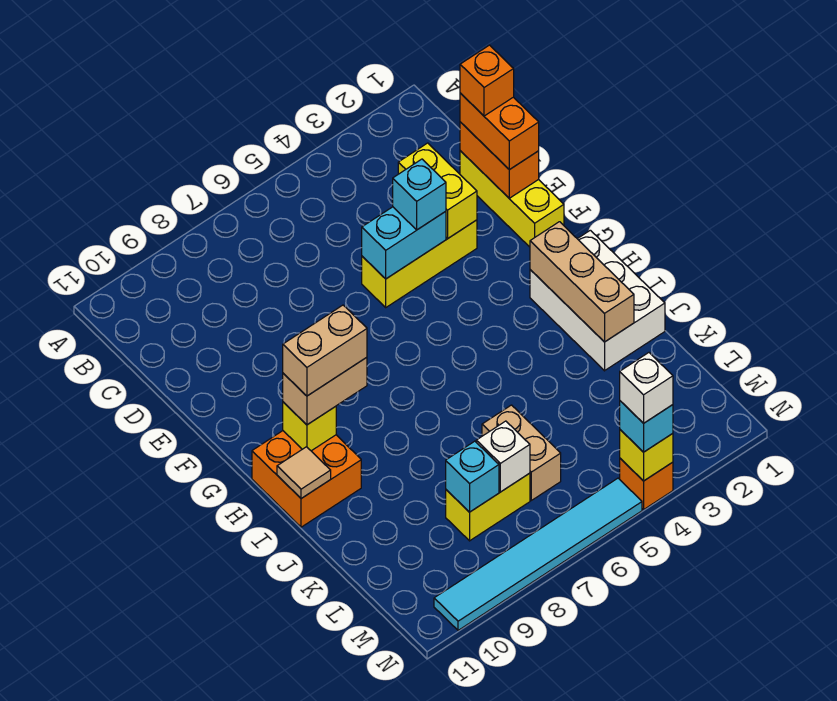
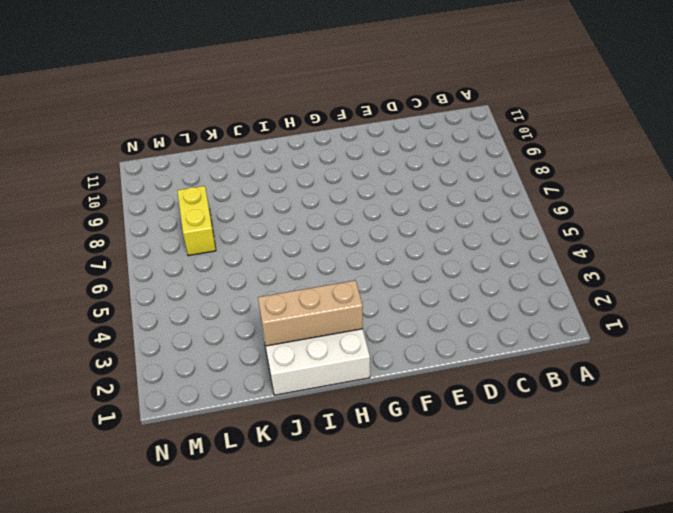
none -> yellow 1x3 brick [460,151,564,247]
none -> yellow 1x3 brick [362,220,477,307]
none -> orange 2x2 brick [252,431,361,527]

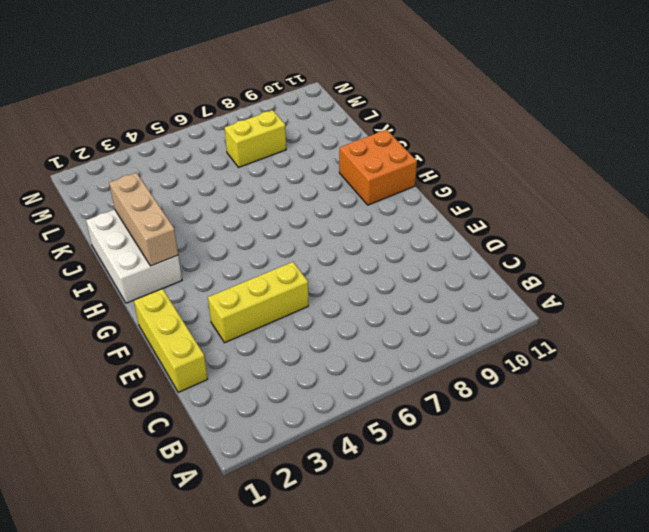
none -> tan 1x2 brick [482,405,561,500]
none -> orange 1x1 brick [620,458,673,509]
none -> cyan 1x6 tile [434,478,642,630]

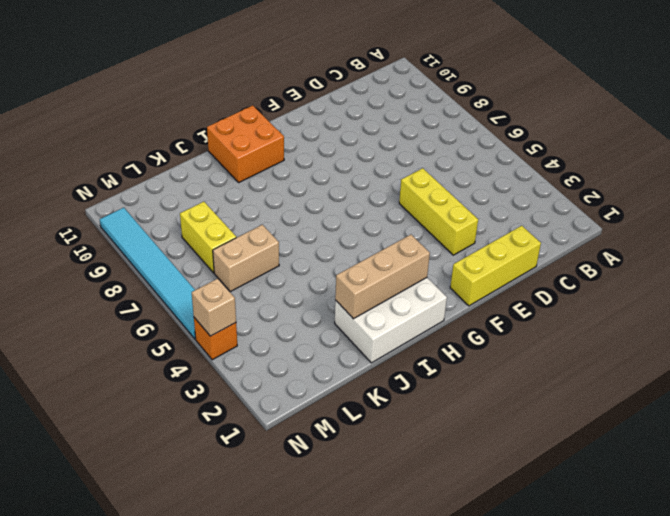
tan 1x1 brick [192,278,236,336] -> yellow 1x1 brick [620,430,673,481]
none -> orange 1x2 brick [460,122,539,198]
none -> yellow 1x2 brick [398,143,477,238]
none -> cyan 1x2 brick [362,207,446,279]

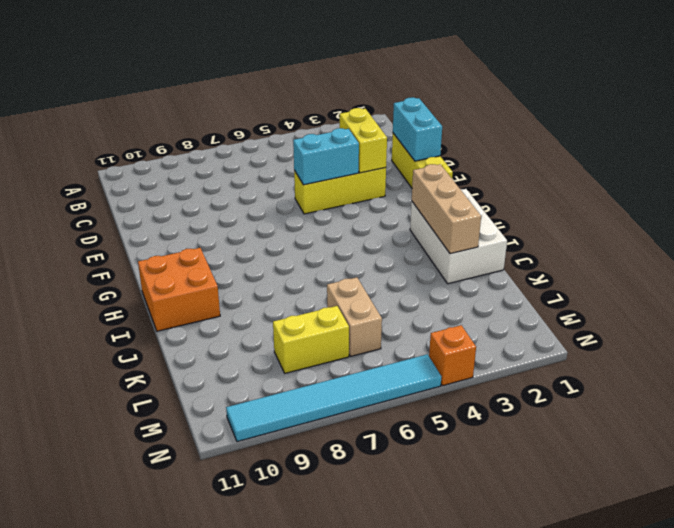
cyan 1x2 brick [393,97,442,161] -> orange 1x2 brick [460,122,539,198]
none -> yellow 1x1 brick [283,402,336,451]
none -> tan 1x1 tile [277,447,331,499]
none -> white 1x1 brick [476,421,530,492]

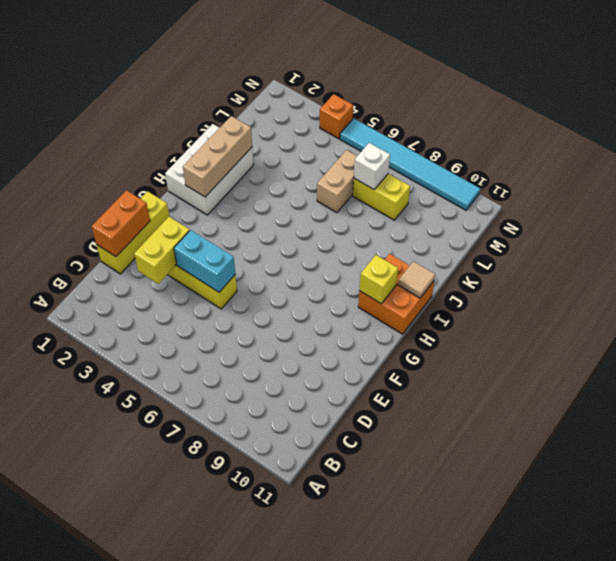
none -> cyan 1x1 brick [446,441,499,512]
none -> yellow 1x1 brick [620,430,673,481]
none -> orange 1x2 brick [460,93,539,170]

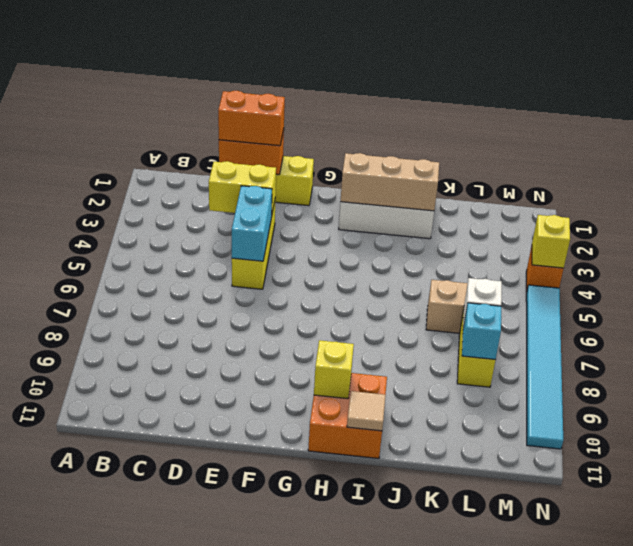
none -> cyan 1x1 brick [393,159,446,230]
none -> tan 1x2 brick [283,357,367,425]
none -> cyan 1x1 brick [620,401,673,452]

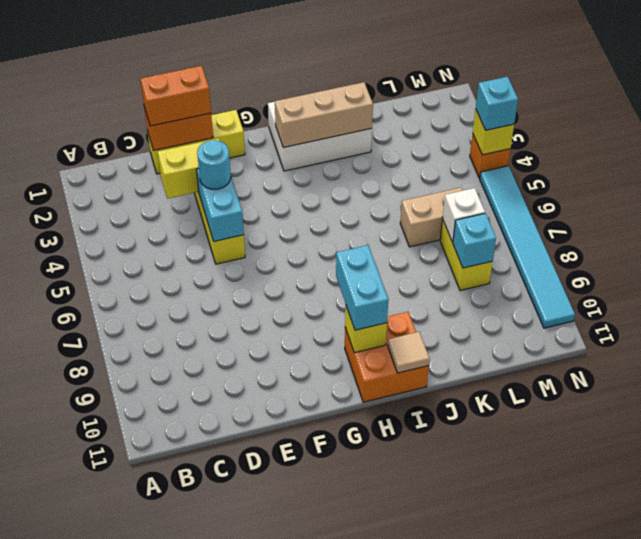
cyan 1x1 round brick [197,140,231,189] -> cyan 1x1 brick [393,159,446,230]
cyan 1x2 brick [336,245,388,330] -> tan 1x2 brick [283,357,367,425]
none -> orange 1x1 brick [460,45,514,116]
none -> tan 1x2 brick [283,305,367,396]
none -> white 1x1 brick [620,353,673,423]

